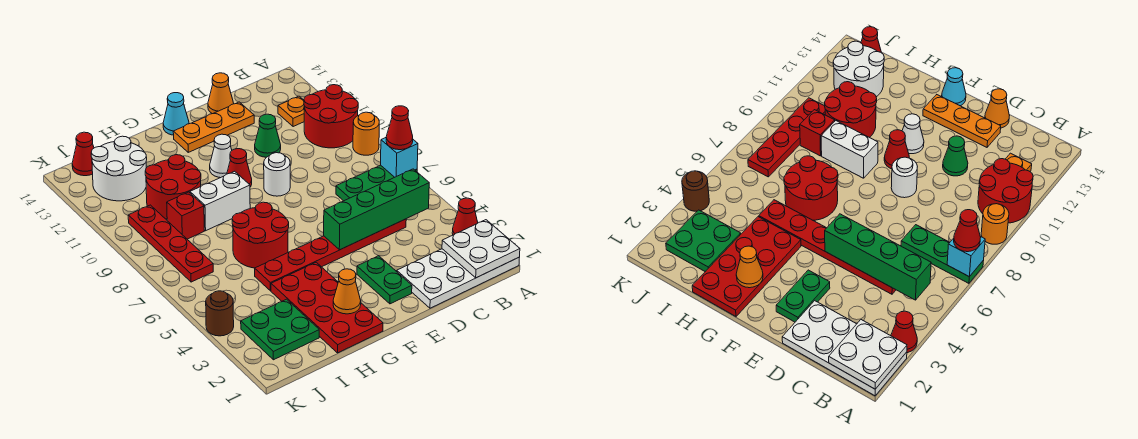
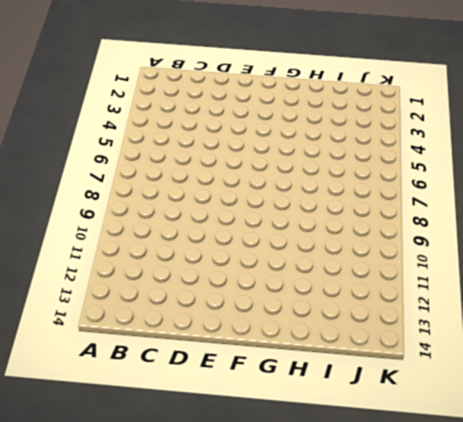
none -> white 2x4 plate [397,249,520,308]
none -> red 1x1 cone [452,198,478,235]
none -> green 1x3 plate [336,165,417,201]
none -> orange 1x1 round brick [353,112,379,155]

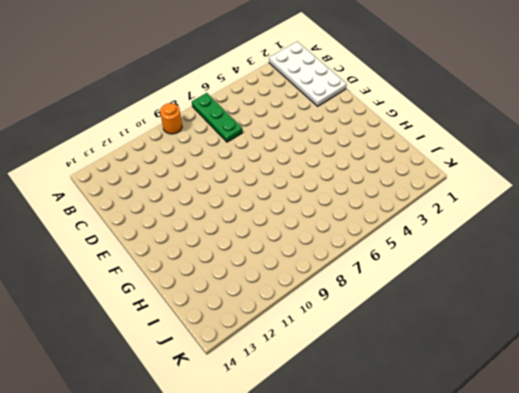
none -> red 1x1 cone [452,198,478,235]
none -> red 2x2 round brick [304,85,358,148]
none -> orange 1x1 plate [278,96,304,127]
none -> red 1x6 plate [255,219,406,291]

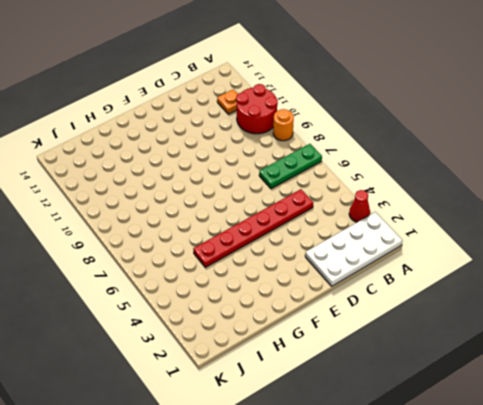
none -> green 1x1 cone [255,114,281,157]
none -> orange 1x3 plate [173,102,254,152]
none -> orange 1x1 cone [208,73,234,114]
none -> green 1x2 plate [357,256,412,304]

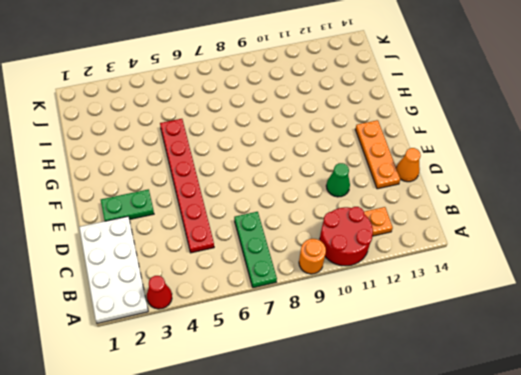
none -> white 1x1 round brick [264,153,290,196]
none -> red 1x1 cone [227,149,252,187]
none -> white 1x1 cone [210,134,232,178]
none -> cyan 1x1 cone [163,93,189,135]

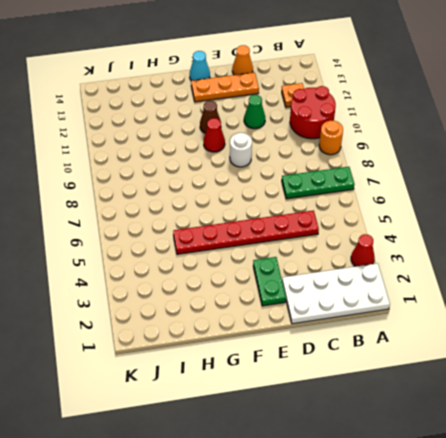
brown 1x1 cone [200,101,221,133] -> white 1x1 cone [210,134,232,178]
none -> red 2x4 plate [271,262,383,353]
none -> red 2x2 round brick [232,202,289,268]
none -> white 1x2 brick [190,171,250,231]
none -> red 2x2 round brick [145,155,201,219]

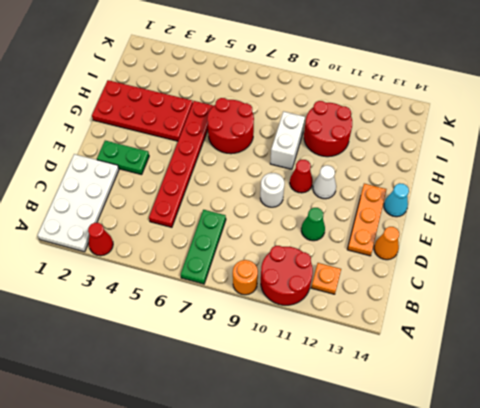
none -> green 2x2 plate [241,299,319,360]
none -> red 1x1 brick [167,192,204,239]
none -> white 2x2 round brick [91,136,147,201]
none -> red 1x4 plate [128,205,213,282]

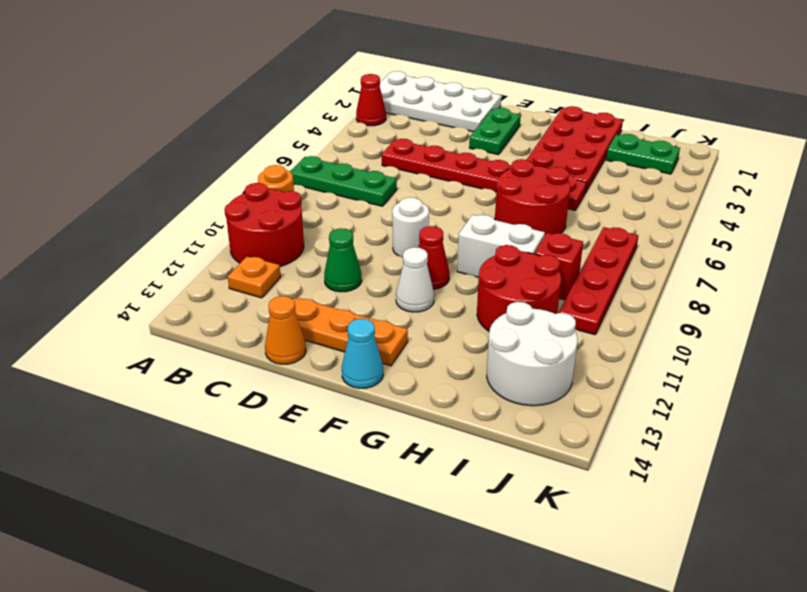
green 1x2 plate [606,134,680,174] -> green 2x2 plate [241,299,319,360]
none -> red 1x1 cone [72,132,94,176]
none -> brown 1x1 round brick [206,291,234,336]
none -> white 2x2 plate [442,220,520,278]
none -> cyan 1x1 brick [381,138,418,177]

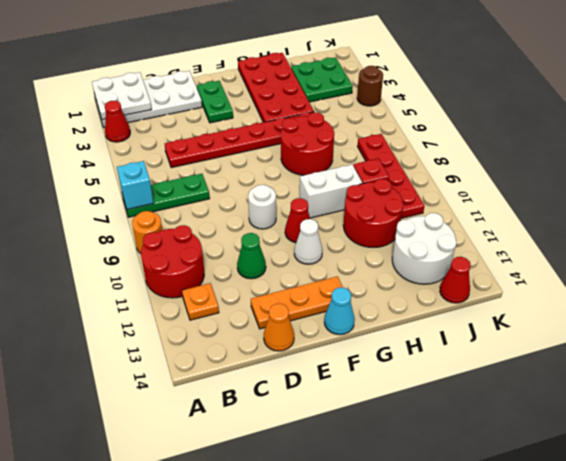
none -> green 1x4 brick [324,169,429,250]
none -> orange 1x1 cone [333,269,361,314]
none -> red 1x1 cone [386,106,413,150]

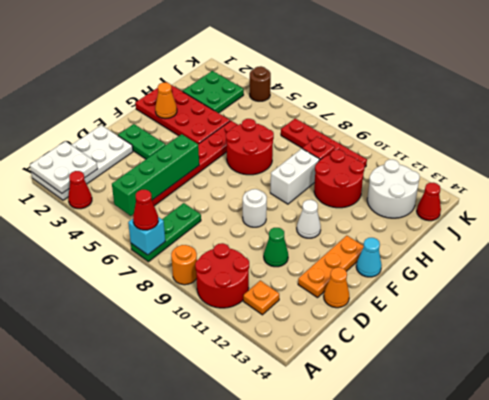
none -> red 1x1 cone [227,149,252,187]

